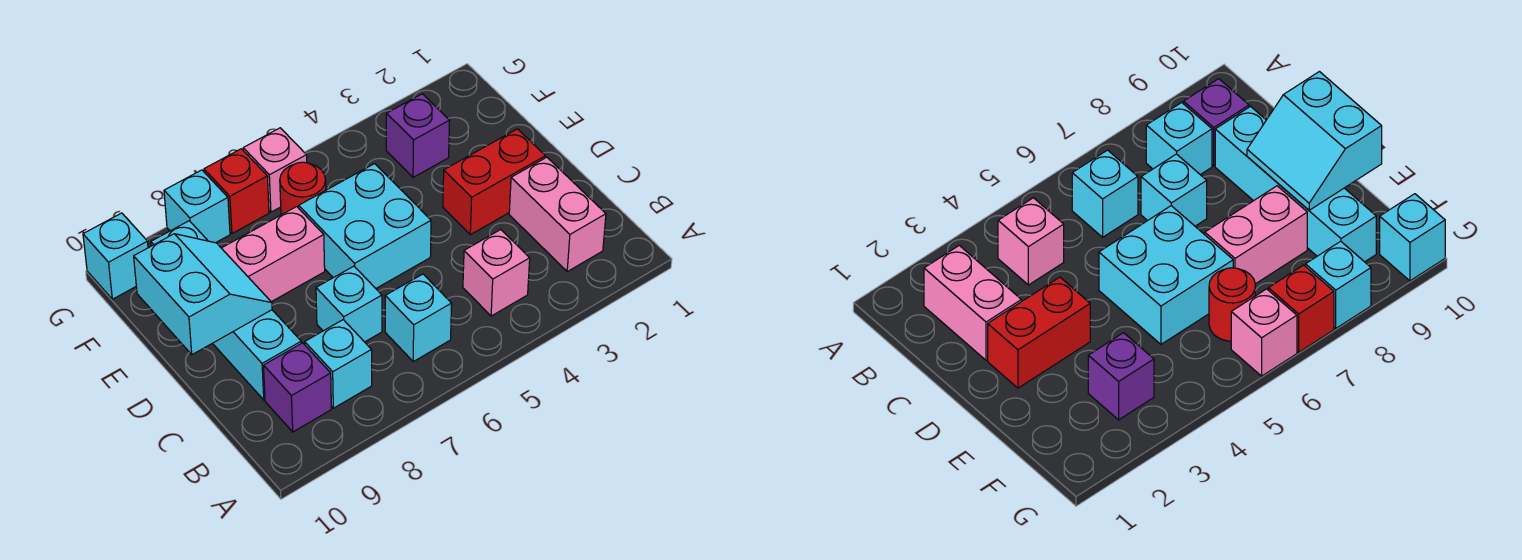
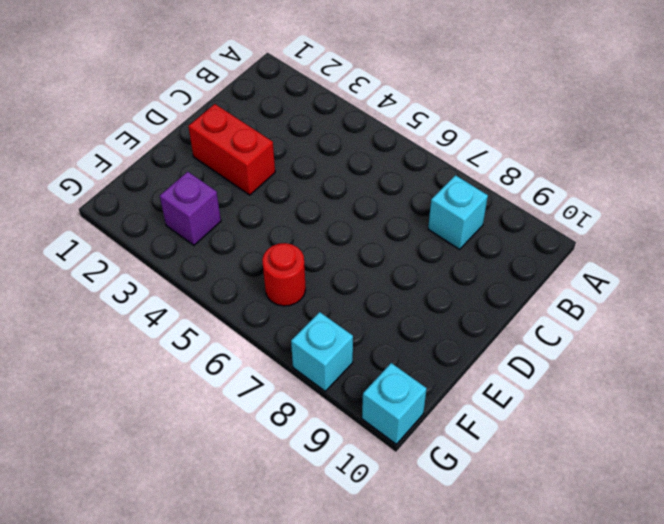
none -> pink 1x2 brick [509,157,606,272]
none -> pink 1x1 brick [463,230,530,316]
none -> cyan 1x1 brick [385,274,452,361]

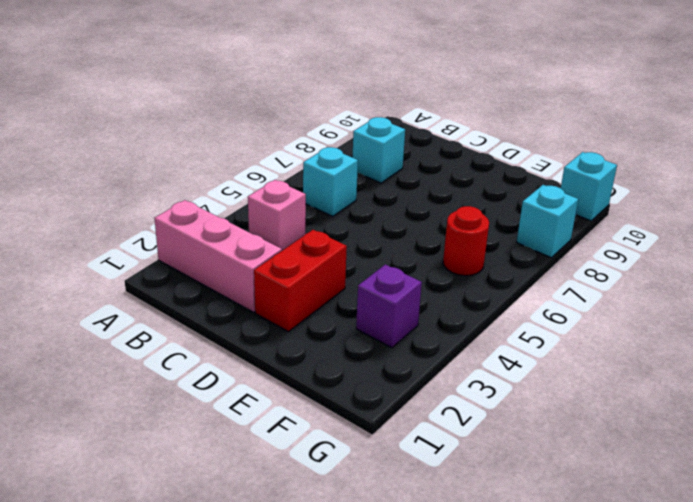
pink 1x3 brick [155,200,282,312] -> pink 1x2 brick [509,157,606,272]
none -> purple 1x1 brick [264,343,331,432]
none -> cyan 1x1 brick [316,266,382,342]
none -> cyan 1x4 brick [151,221,301,400]

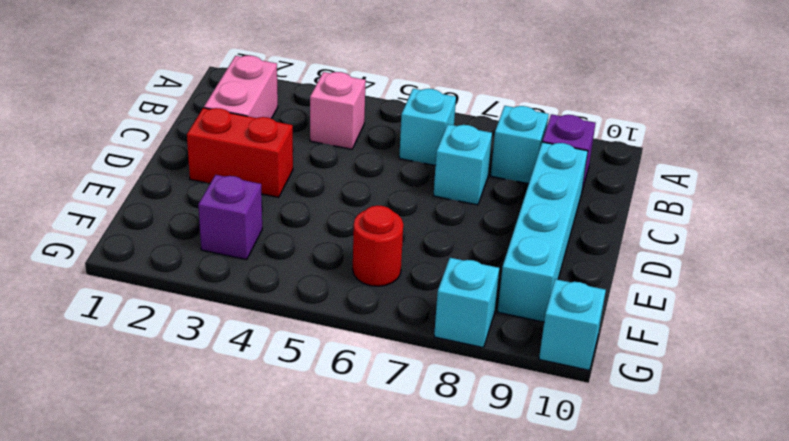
none -> cyan 2x2 brick [299,164,431,288]
none -> pink 1x2 brick [222,207,325,302]
none -> pink 1x1 brick [243,128,307,212]

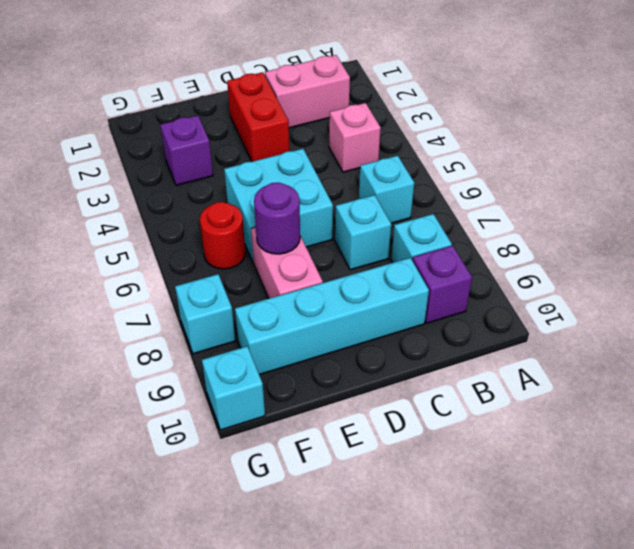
purple 1x1 round brick [254,183,300,254] -> none
none -> pink 1x1 brick [243,128,307,212]
none -> red 1x1 brick [204,149,269,233]
none -> cyan 2x2 slope [134,234,272,355]

